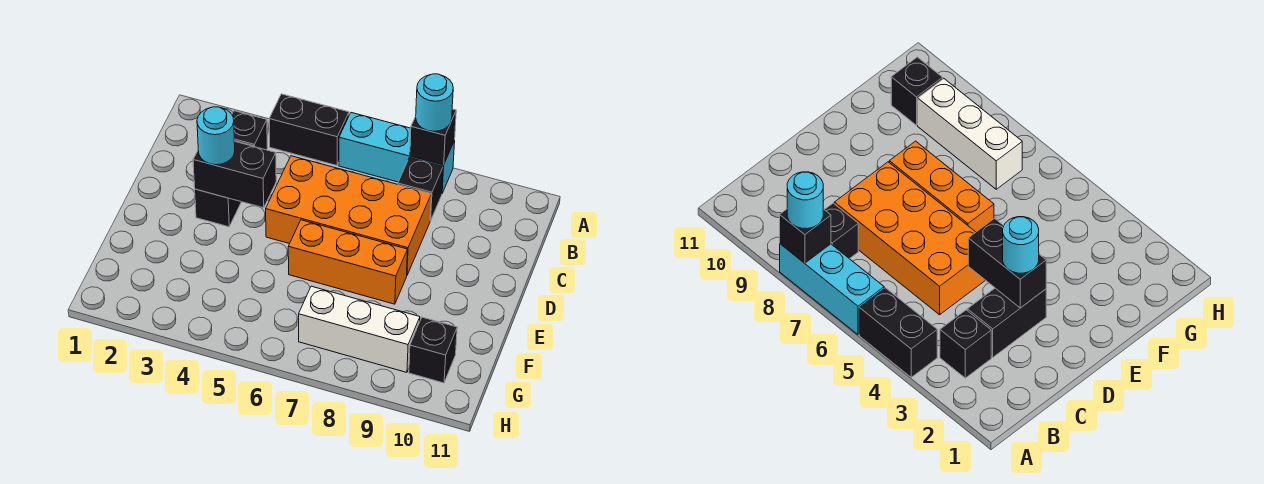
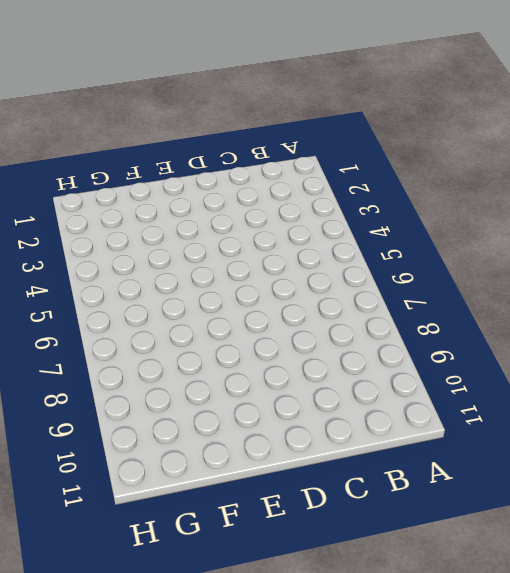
none -> black 1x2 brick [269,94,349,165]
none -> cyan 1x3 brick [339,113,455,193]
none -> black 1x1 brick [232,111,267,150]

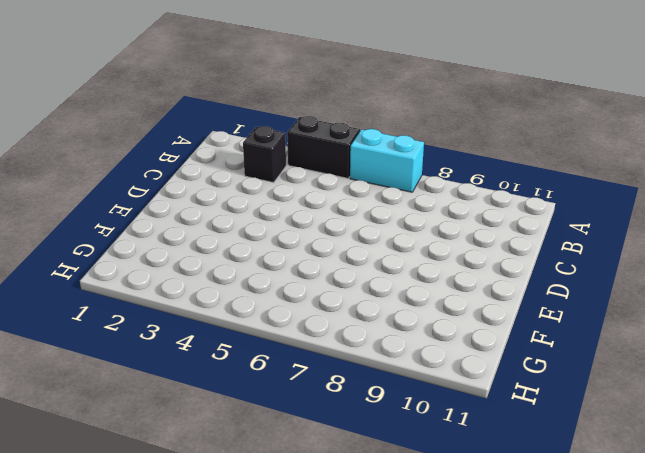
cyan 1x2 brick [350,129,424,192] -> cyan 1x3 brick [339,113,455,193]
none -> black 1x1 brick [398,158,443,221]
none -> black 1x2 brick [195,141,253,227]
none -> orange 2x4 brick [266,156,431,275]

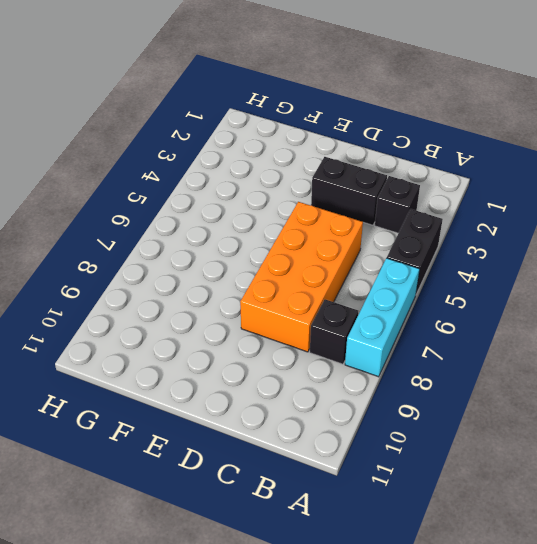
none -> orange 1x3 brick [288,220,408,304]
none -> white 1x3 brick [299,286,420,372]
none -> black 1x1 brick [409,317,457,383]

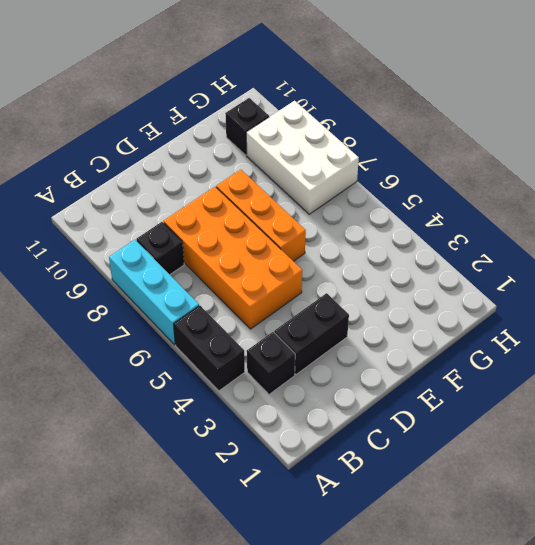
white 2x3 brick [246,101,359,214] -> white 1x3 brick [299,286,420,372]
none -> black 1x1 brick [410,109,456,165]
none -> black 1x2 brick [193,141,276,208]
none -> cyan 1x1 round brick [416,74,453,131]

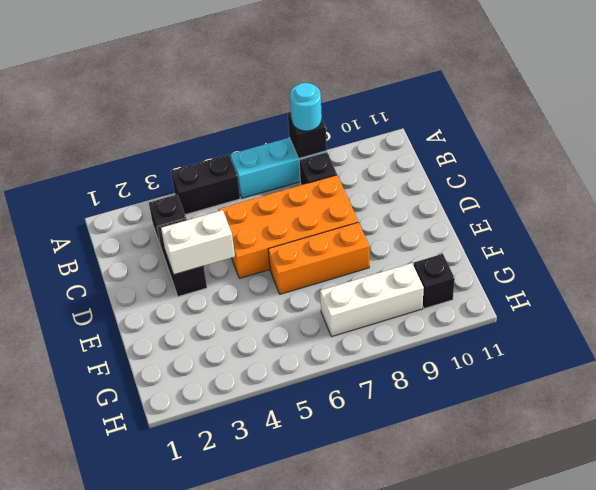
white 1x2 brick [161,210,235,275] -> black 1x2 brick [193,141,276,208]
none -> cyan 1x1 round brick [197,107,235,165]

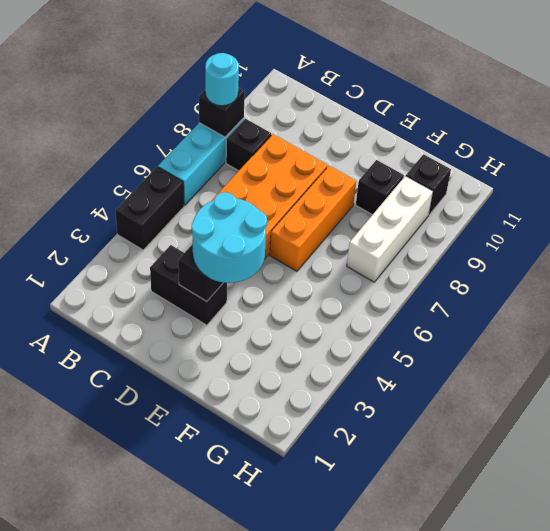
cyan 2x2 round brick [192,192,267,283] -> cyan 1x1 round brick [197,107,235,165]
black 1x1 brick [356,160,404,215] -> black 1x1 brick moved to [232,111,267,150]

